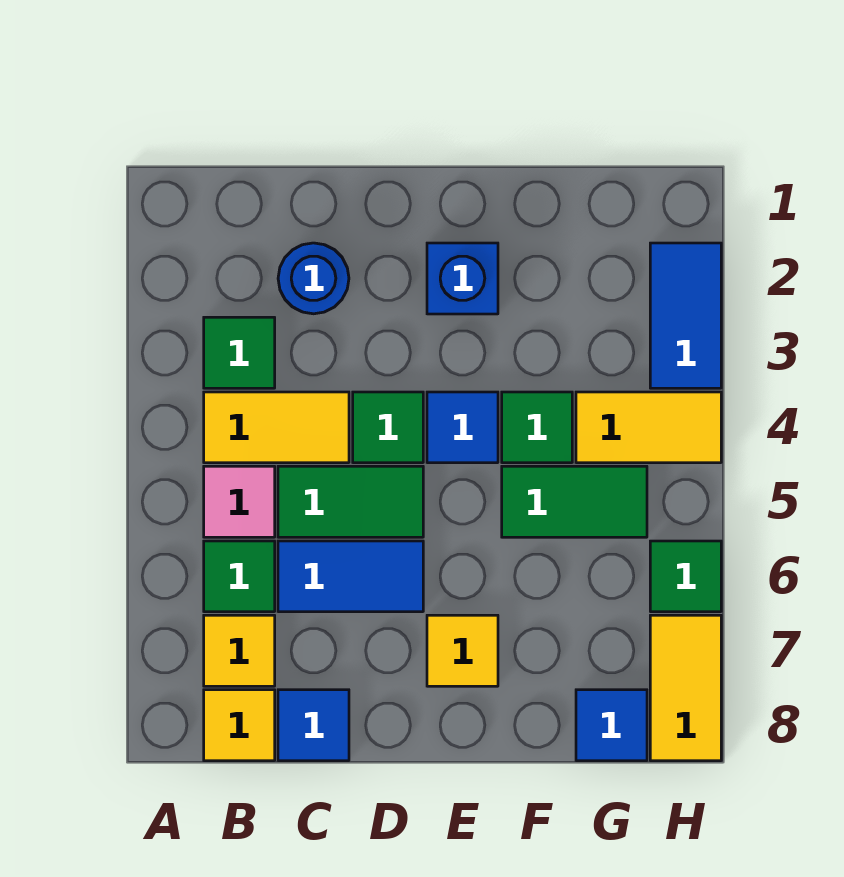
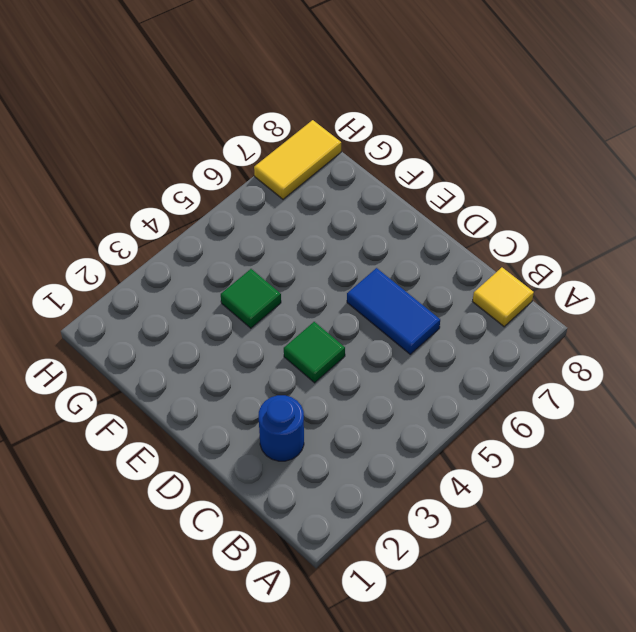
none -> green 1x1 tile [204,317,275,388]
none -> yellow 1x2 tile [204,392,349,463]
none -> pink 1x1 tile [204,466,275,537]

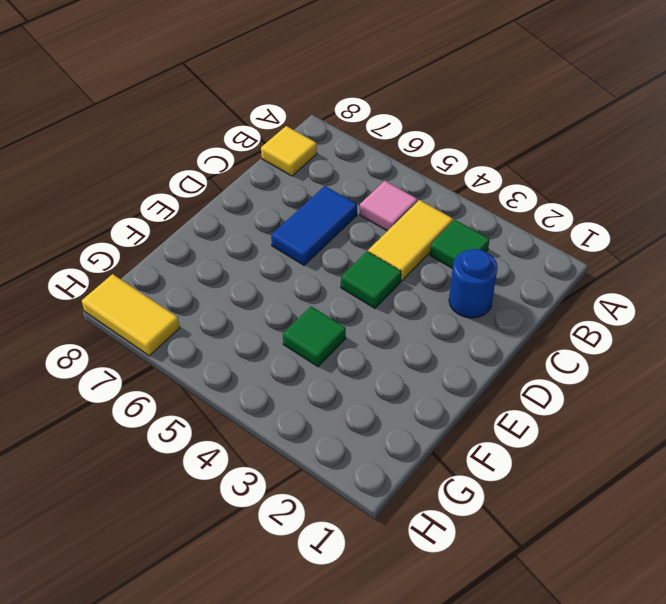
none -> green 1x1 tile [204,541,275,612]
none -> yellow 1x1 tile [204,615,275,686]
none -> green 1x2 tile [278,466,423,537]

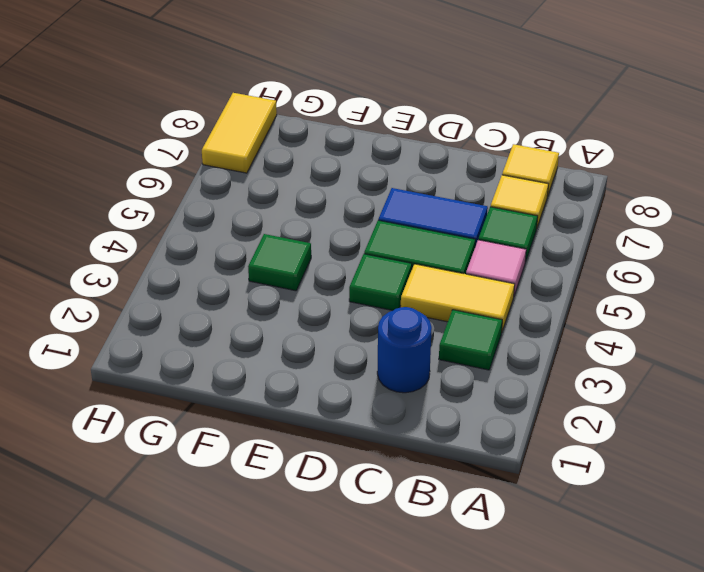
none -> blue 1x1 tile [278,690,349,761]
none -> blue 1x1 brick [427,243,498,314]
none -> blue 1x1 tile [427,392,498,463]

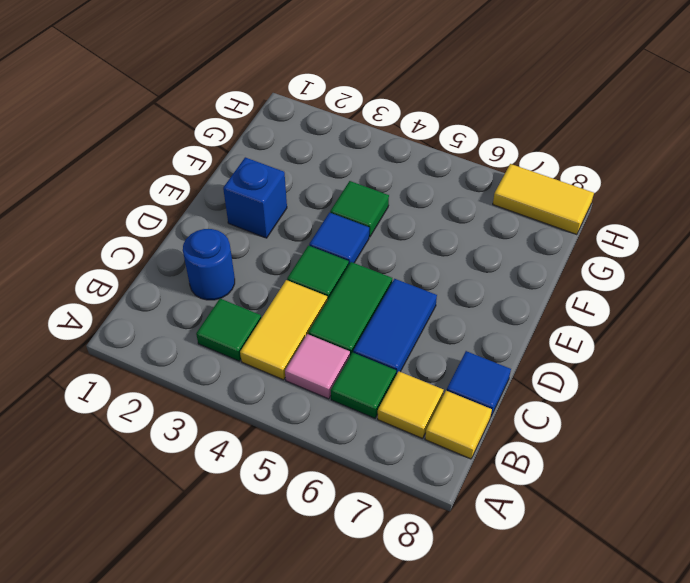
none -> yellow 1x1 tile [427,615,498,686]
none -> green 1x2 tile [502,466,647,537]
none -> yellow 1x2 tile [576,392,721,463]

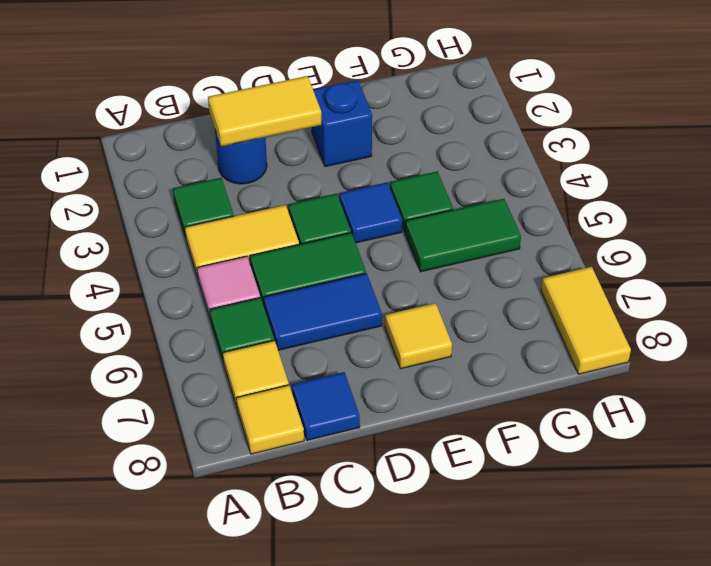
yellow 1x2 tile [208,76,321,146] -> yellow 1x2 tile moved to [576,392,721,463]
none -> blue 1x1 tile [576,690,647,761]
none -> blue 1x2 tile [650,243,721,388]
none -> green 1x1 tile [650,541,721,612]

